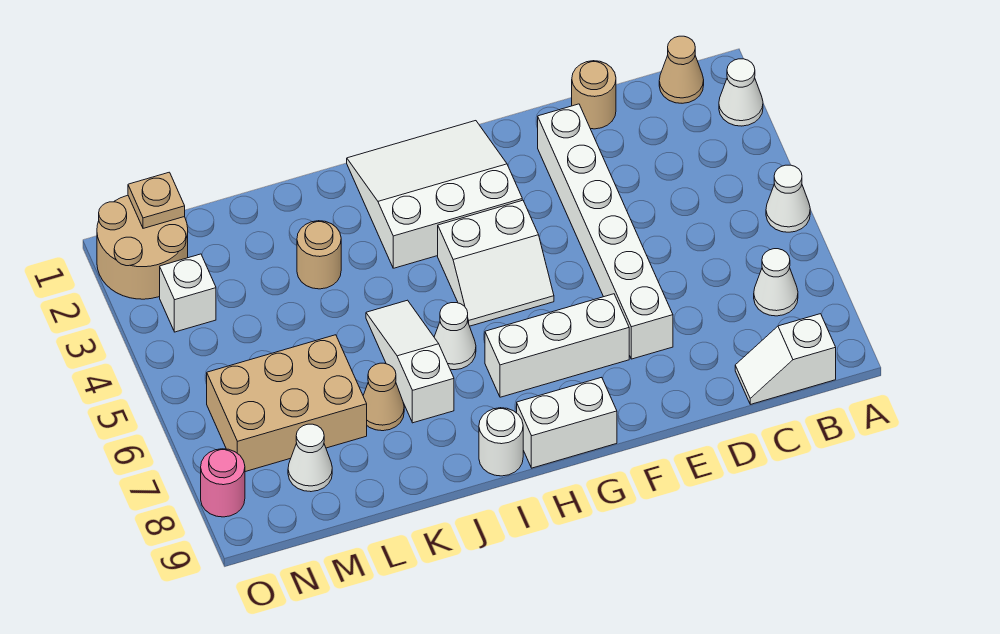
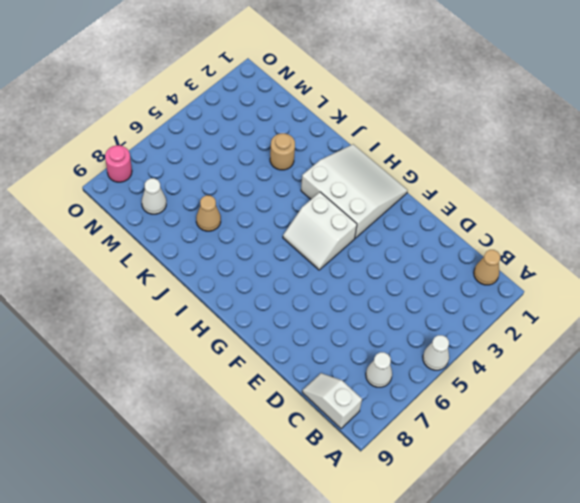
none -> white 1x1 cone [719,59,763,126]
none -> tan 1x1 round brick [572,61,616,129]
none -> white 1x6 brick [538,104,673,359]

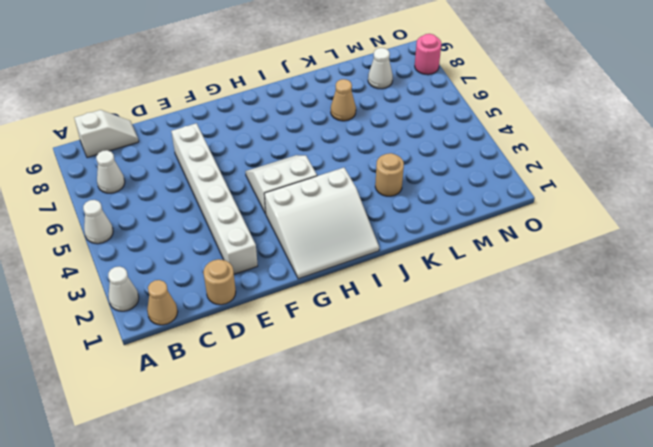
none -> white 1x3 brick [485,294,629,397]
none -> white 1x2 brick [517,377,617,468]
none -> white 1x1 cone [434,303,476,370]

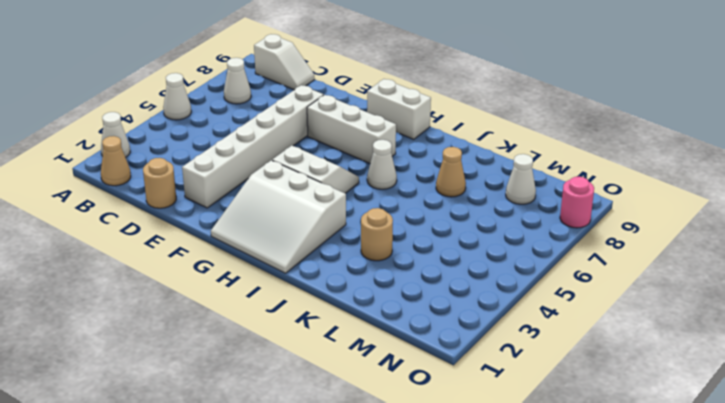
none -> white 1x1 round brick [479,408,523,476]
none -> white 1x3 slope [366,300,454,423]
none -> tan 2x3 brick [207,335,367,472]

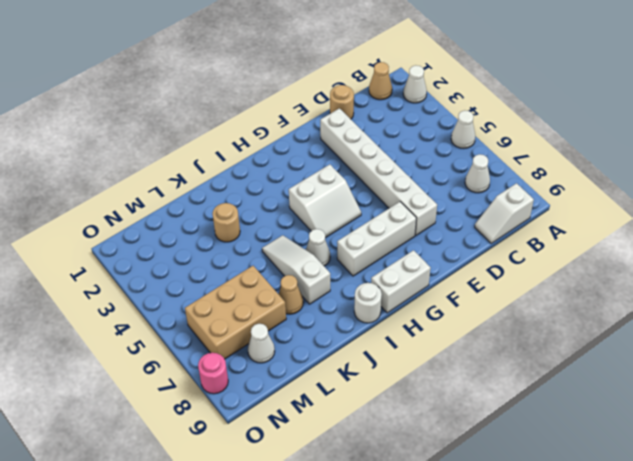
none -> white 3x3 slope [347,121,522,268]
none -> tan 2x2 round brick [97,195,188,299]
none -> white 1x1 brick [160,254,216,332]

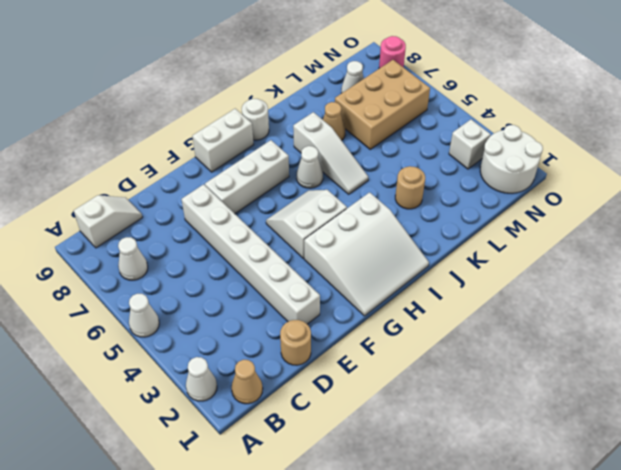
white 2x2 round brick [480,125,543,193] -> tan 2x2 round brick [97,195,188,299]
none -> tan 1x1 plate [128,172,185,228]

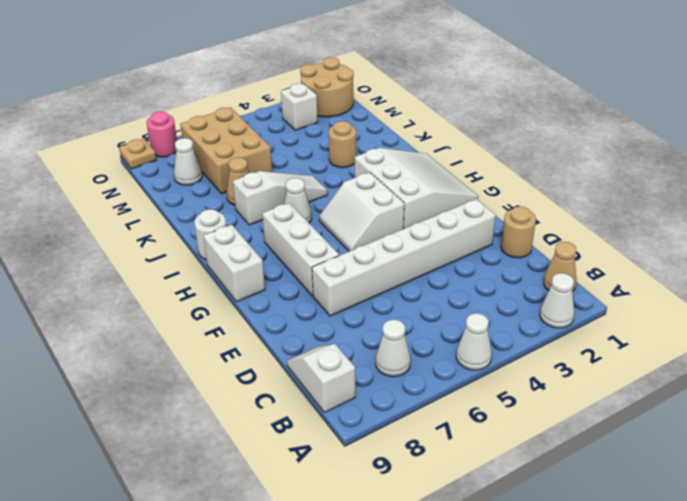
tan 1x1 plate [119,139,156,169] -> tan 1x1 plate moved to [128,172,185,228]

